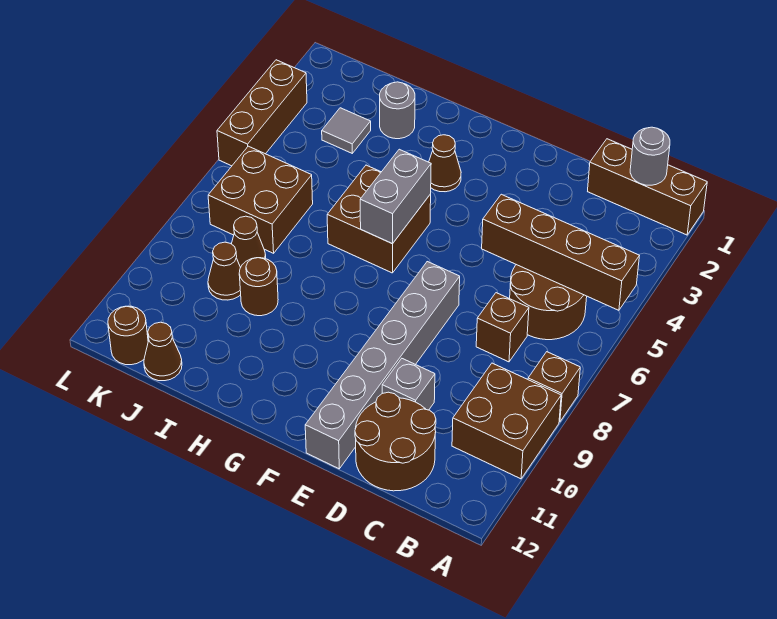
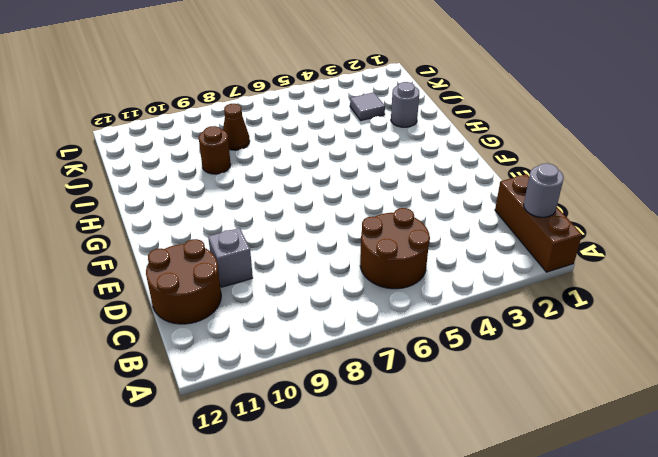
none -> brown 1x1 brick [528,352,580,422]
none -> brown 2x2 brick [452,363,561,479]
none -> brown 1x1 brick [476,293,529,362]

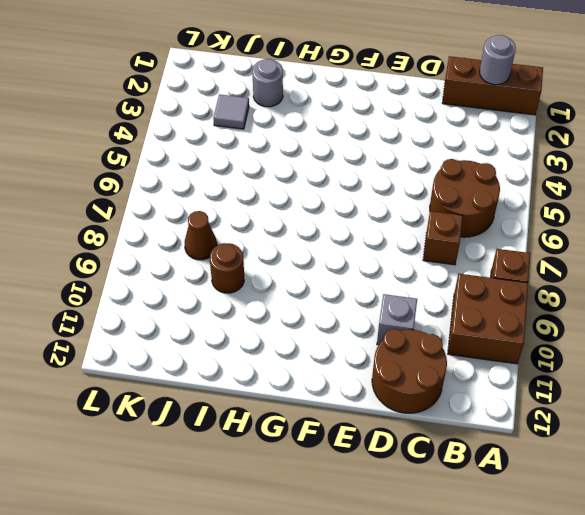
none -> grey 1x6 brick [305,262,460,469]
none -> brown 1x1 cone [429,135,461,192]
none -> brown 2x2 brick [327,165,431,273]

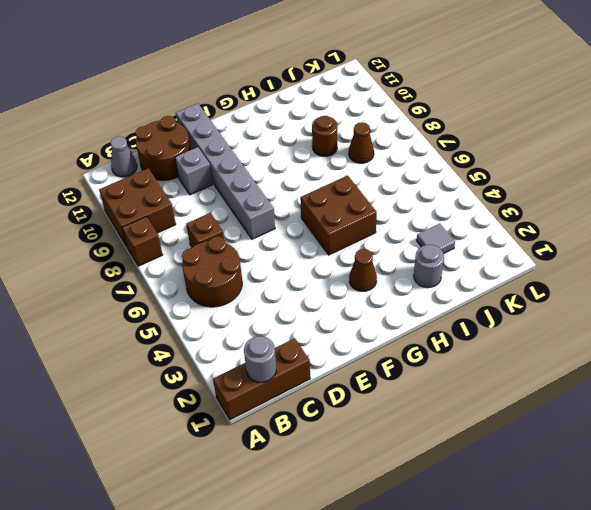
grey 1x1 cone [111,136,137,177] -> none
none -> brown 2x2 brick [208,146,313,253]
none -> brown 1x1 cone [208,242,241,300]
none -> brown 1x1 cone [144,322,182,381]

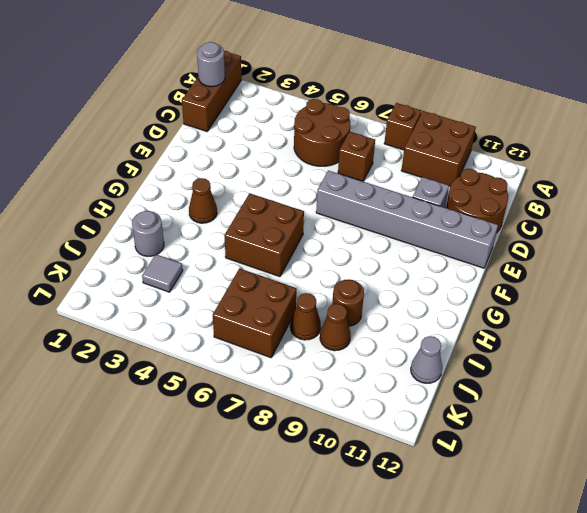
grey 1x1 cone [411,336,442,383] -> brown 1x1 cone [144,322,182,381]
none -> brown 1x1 round brick [108,306,148,365]
none -> brown 1x3 brick [217,60,307,166]
none -> brown 1x4 brick [482,194,639,310]

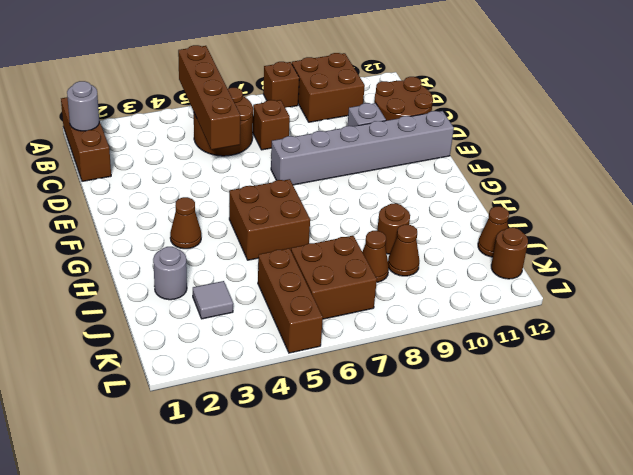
brown 1x3 brick [258,248,323,353] -> brown 1x3 brick turned to [217,60,307,166]
none -> grey 1x2 brick [360,149,431,244]

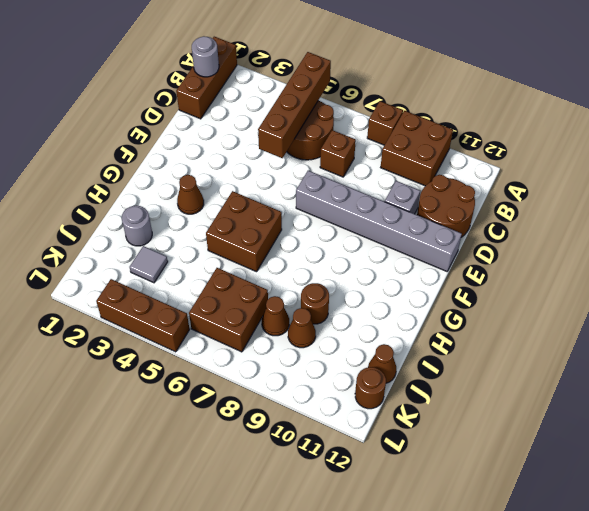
none -> grey 1x2 brick [360,149,431,244]

